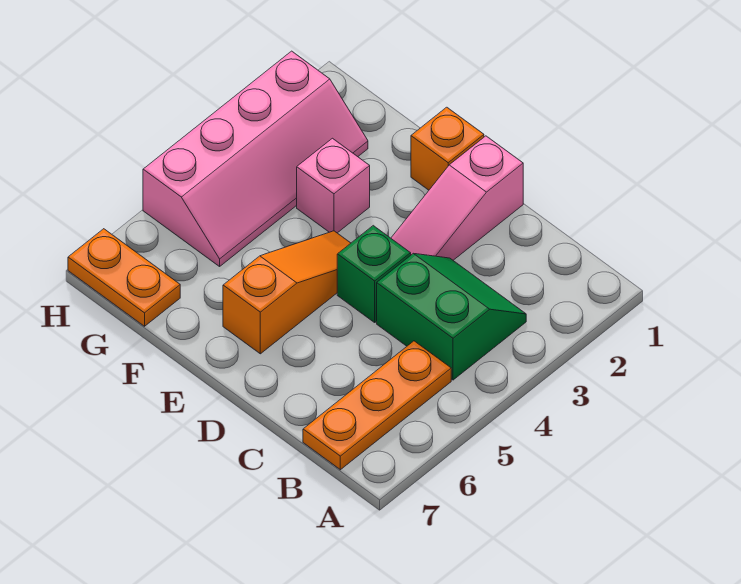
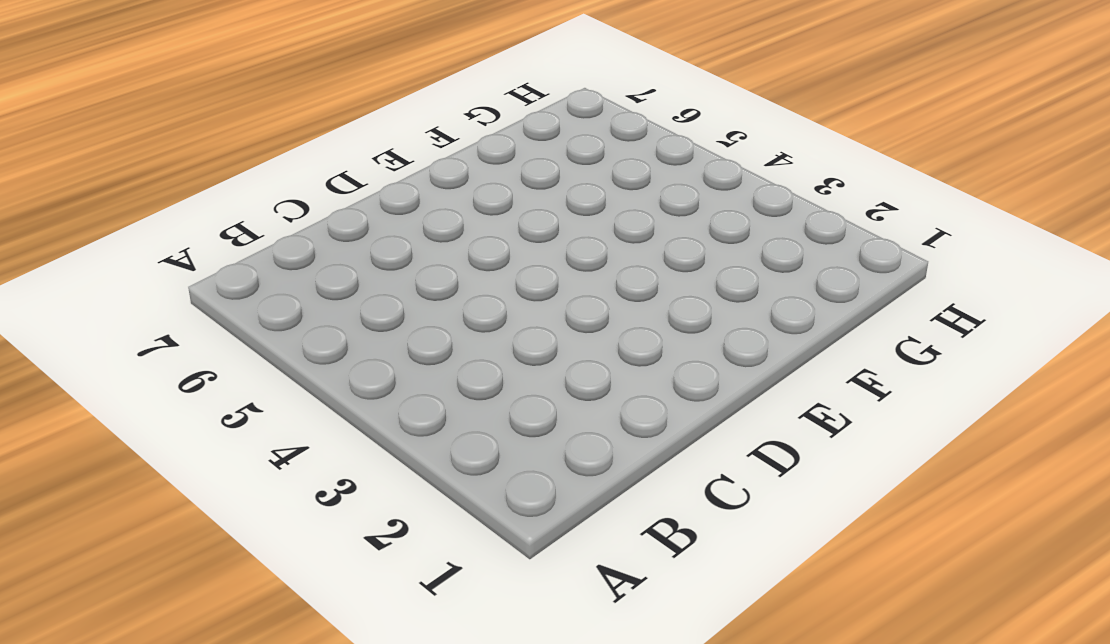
none -> green 2x2 slope [377,254,526,380]
none -> orange 1x3 plate [303,341,451,470]

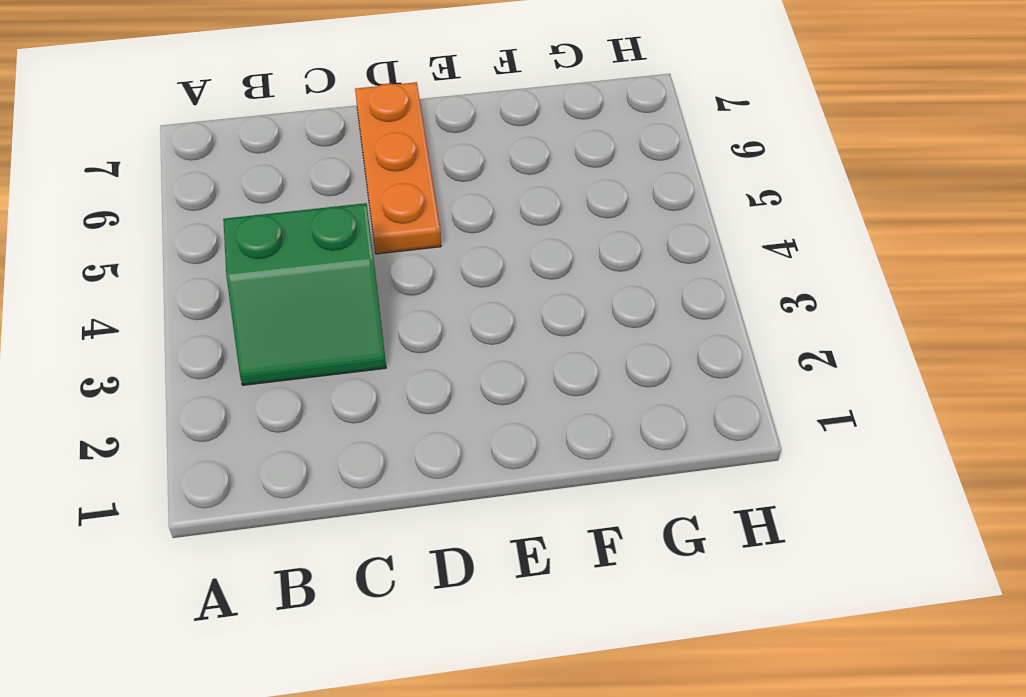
orange 1x3 plate [355,82,441,254] -> orange 1x3 plate moved to [303,341,451,470]
none -> pink 1x3 slope [391,136,523,260]
none -> green 1x1 brick [337,226,411,322]

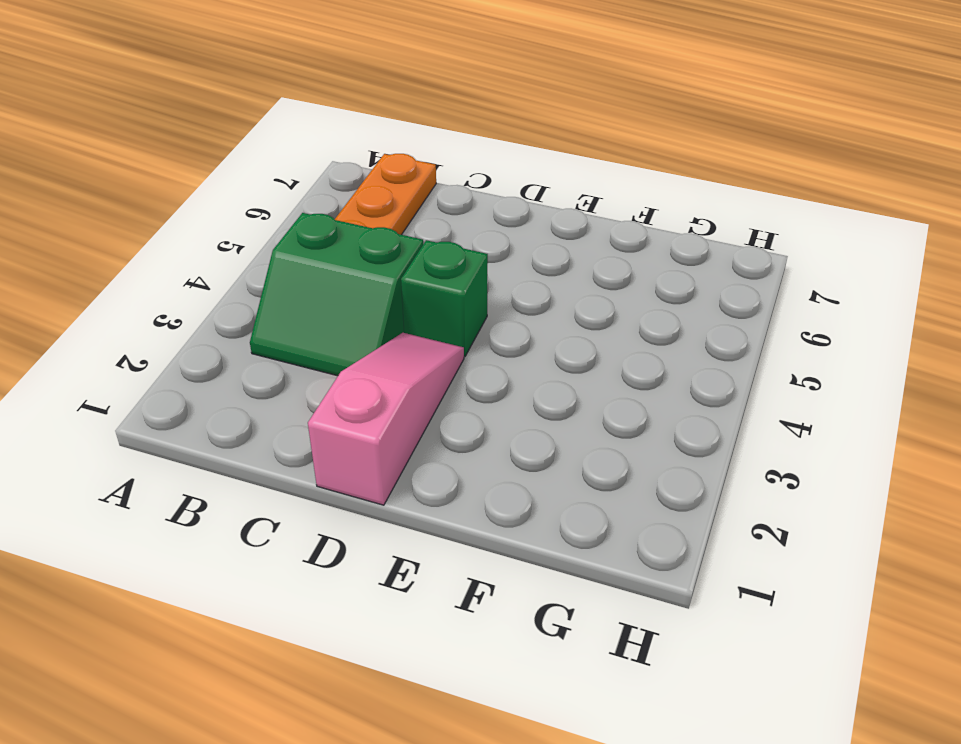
none -> orange 1x1 brick [411,107,484,190]
none -> orange 1x3 slope [223,231,351,354]

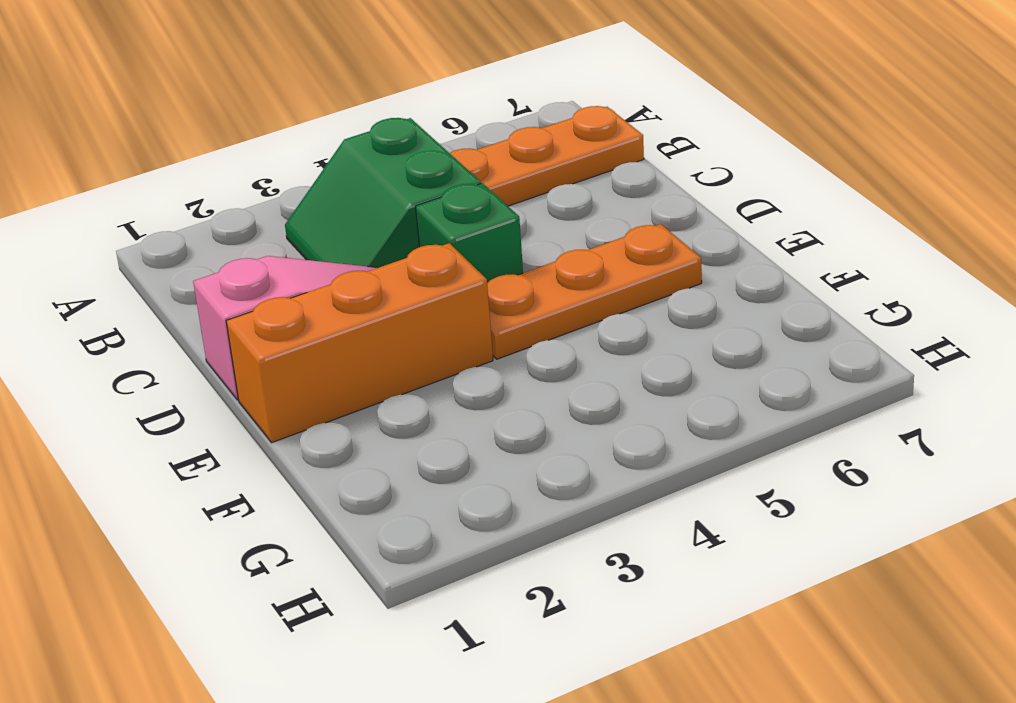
orange 1x3 brick [226,243,493,442] -> orange 1x1 brick [411,107,484,190]
orange 1x3 plate [487,224,702,359] -> orange 1x3 slope [223,231,351,354]
none -> pink 1x1 brick [297,138,370,233]
none -> pink 2x4 slope [143,51,368,266]

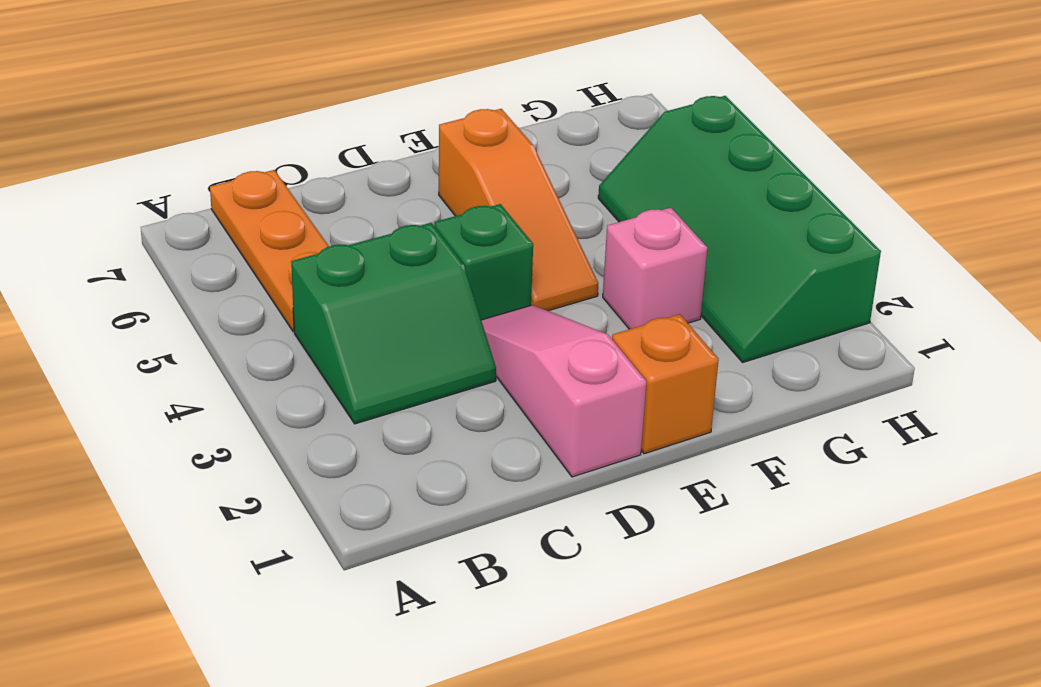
green 2x4 slope [598,96,881,362] -> pink 2x4 slope [143,51,368,266]
none -> orange 1x2 plate [68,229,180,326]

